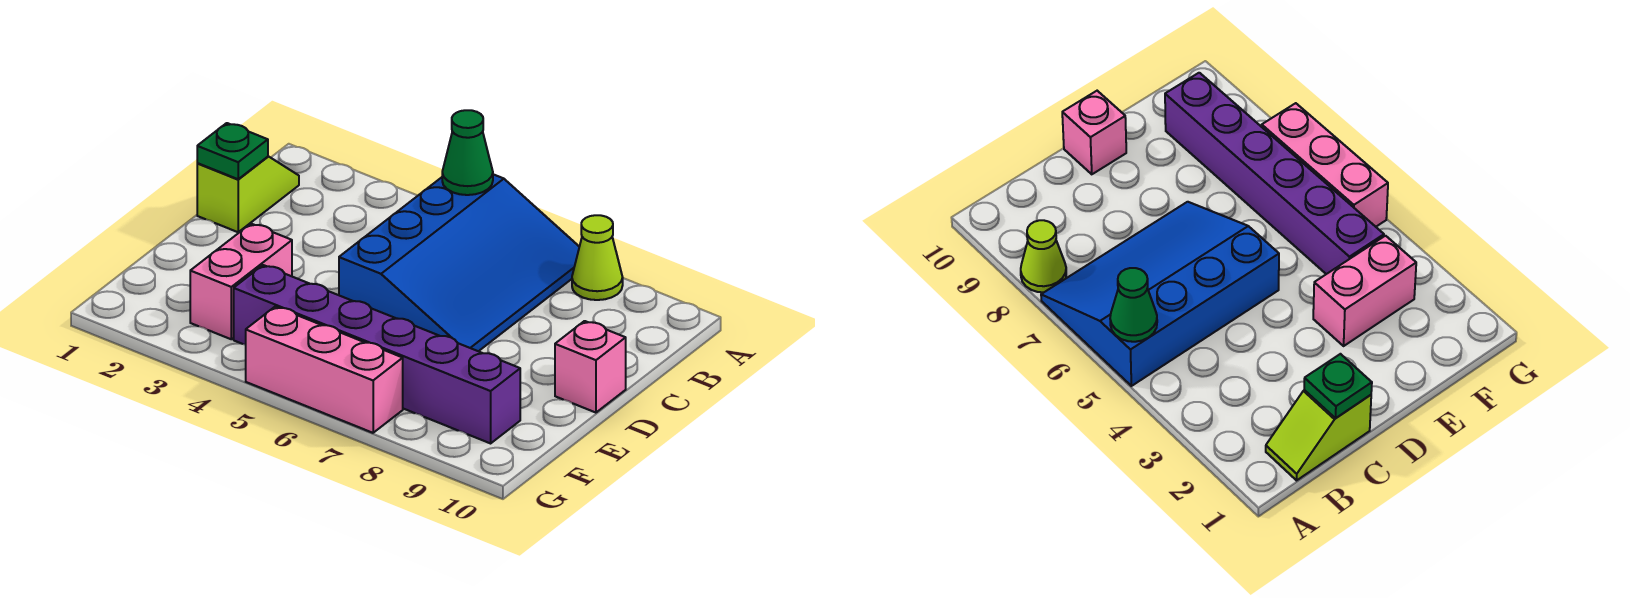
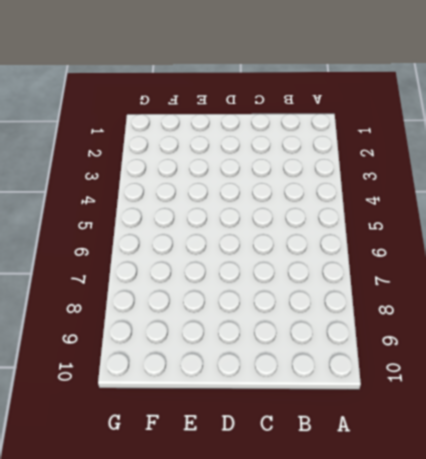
none -> blue 3x4 slope [339,174,579,351]
none -> lime 1x1 cone [572,215,623,300]

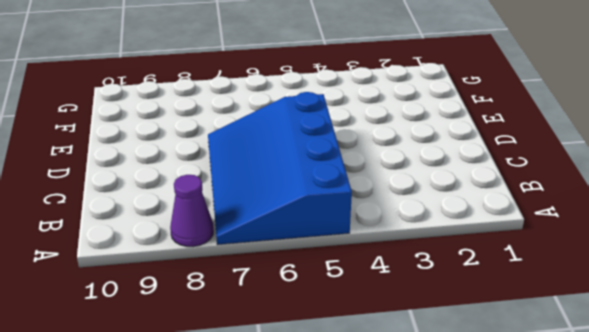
purple 1x1 cone [170,175,214,247] -> lime 1x1 cone [572,215,623,300]
none -> lime 1x2 slope [197,157,299,232]
none -> pink 1x1 brick [555,321,626,413]

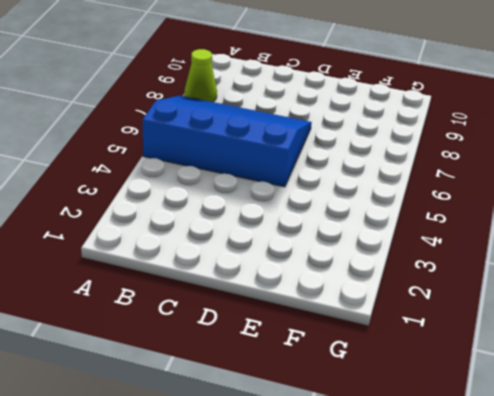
none -> lime 1x2 slope [197,157,299,232]
none -> pink 1x1 brick [555,321,626,413]

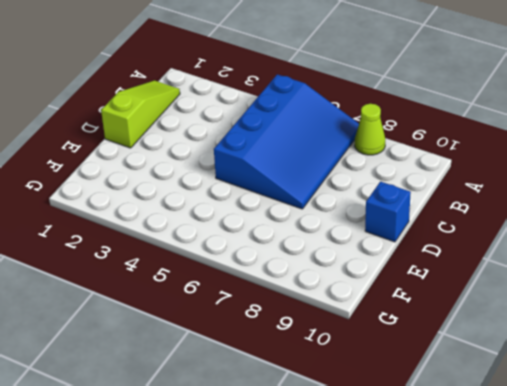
lime 1x3 slope [101,80,180,148] -> lime 1x2 slope [197,157,299,232]
blue 1x1 brick [365,182,411,242] -> pink 1x1 brick [555,321,626,413]
none -> pink 1x2 brick [190,224,292,339]
none -> purple 1x6 brick [234,265,520,443]

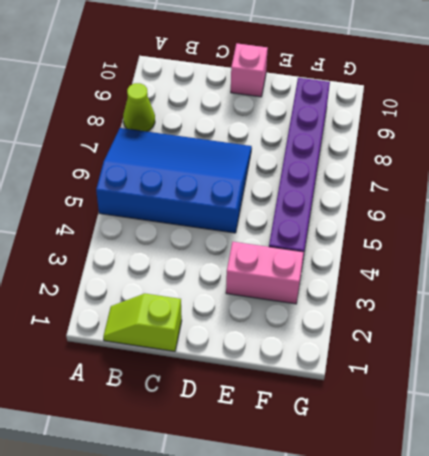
none -> pink 1x3 brick [246,306,403,433]
none -> green 1x1 cone [442,110,493,195]

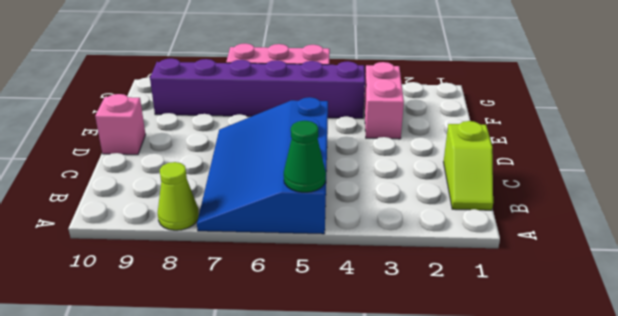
none -> green 1x1 plate [197,123,268,179]

